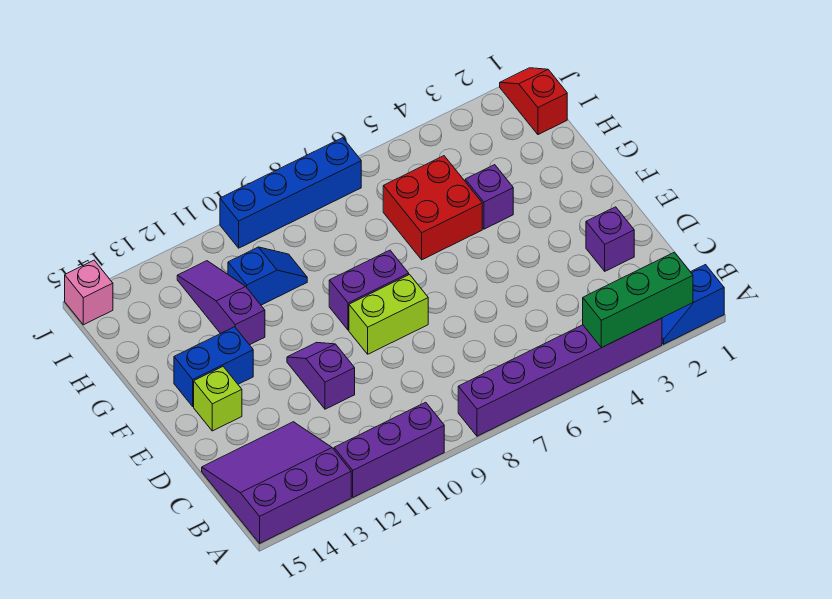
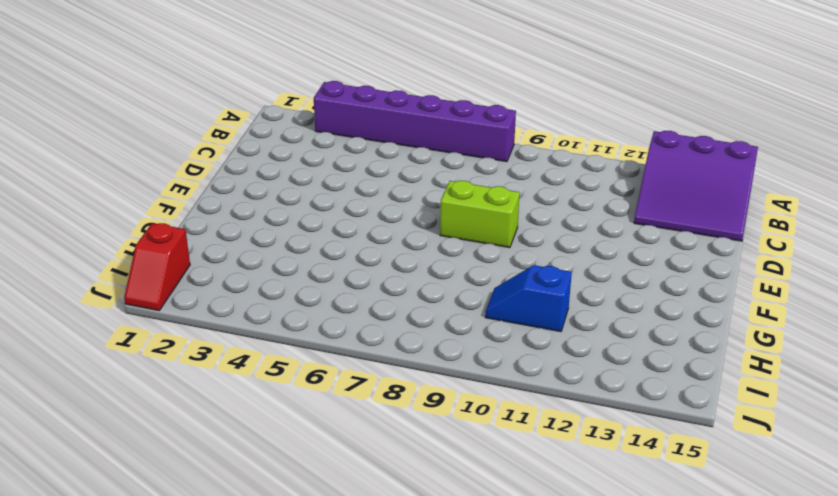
none -> blue 1x2 slope [662,265,724,344]
none -> purple 1x3 brick [334,402,444,497]
none -> purple 1x1 brick [586,207,634,271]

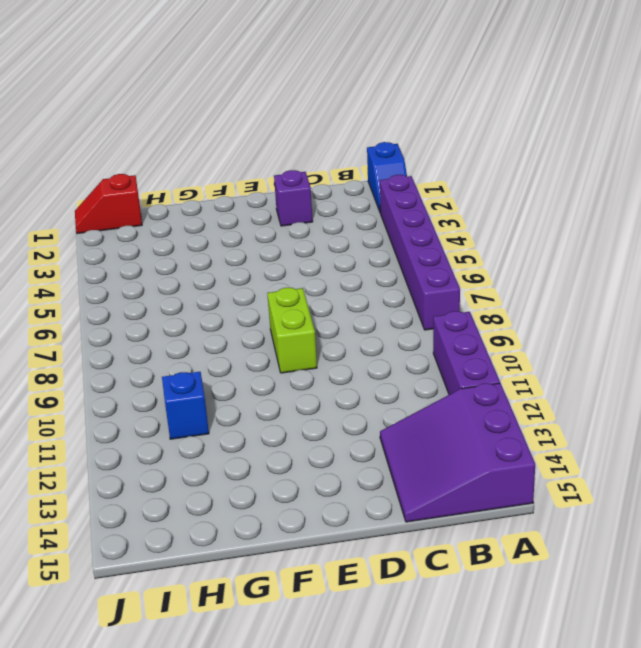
none -> purple 1x2 slope [287,342,355,409]
none -> lime 1x1 brick [194,367,242,431]
none -> purple 1x2 brick [329,250,409,330]

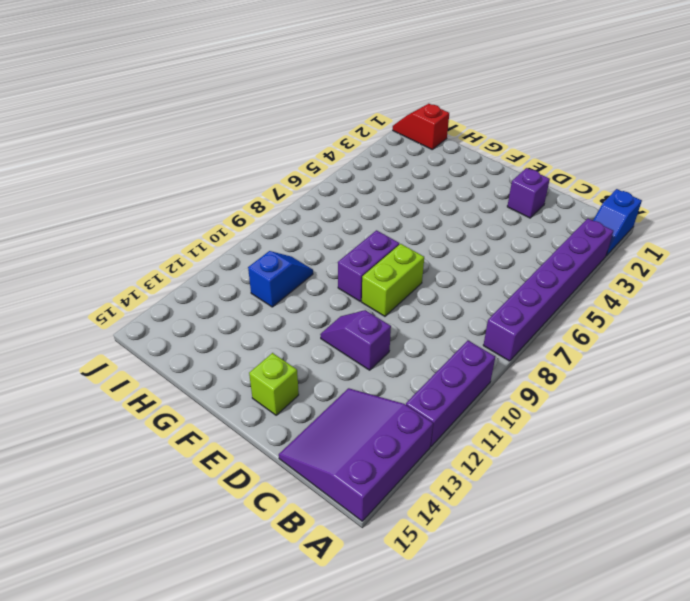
none -> blue 1x2 brick [174,327,253,406]
none -> purple 1x1 brick [465,165,513,229]
none -> red 2x2 brick [383,156,482,260]

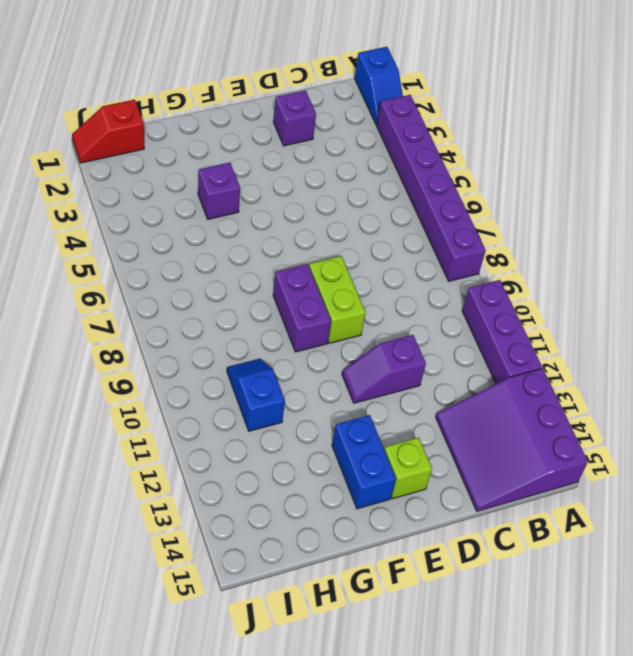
none -> red 2x2 brick [383,156,482,260]
none -> purple 1x3 slope [177,261,265,345]
none -> blue 1x4 brick [220,138,361,248]

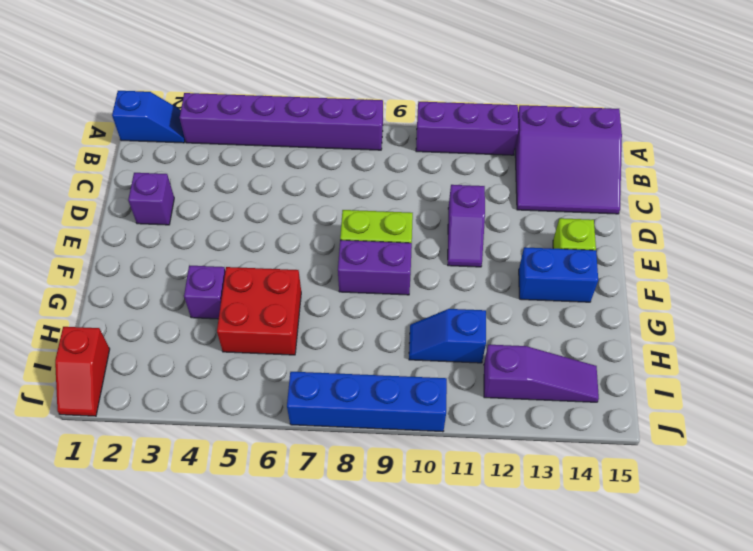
purple 1x3 slope [484,345,599,402] -> purple 1x3 slope turned to [177,261,265,345]
none -> pink 1x1 brick [65,260,113,325]
none -> green 1x3 brick [583,252,693,348]

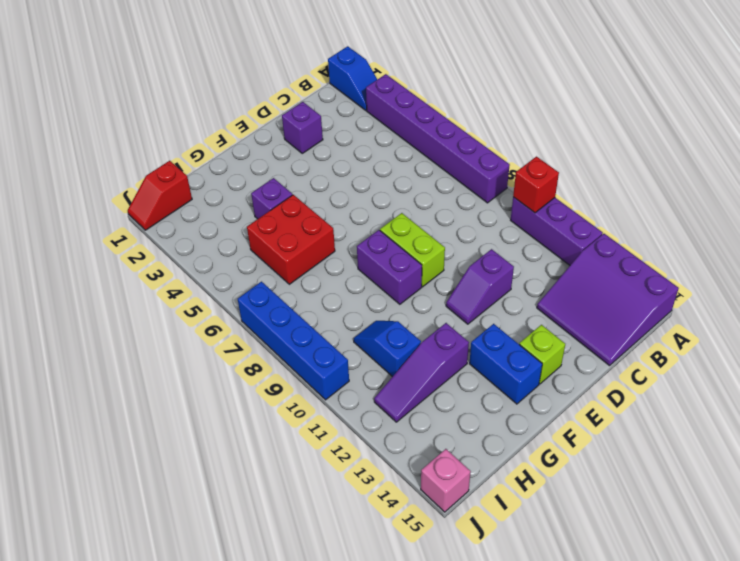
red 1x1 brick [513,157,559,213] -> none
none -> green 1x3 brick [583,252,693,348]

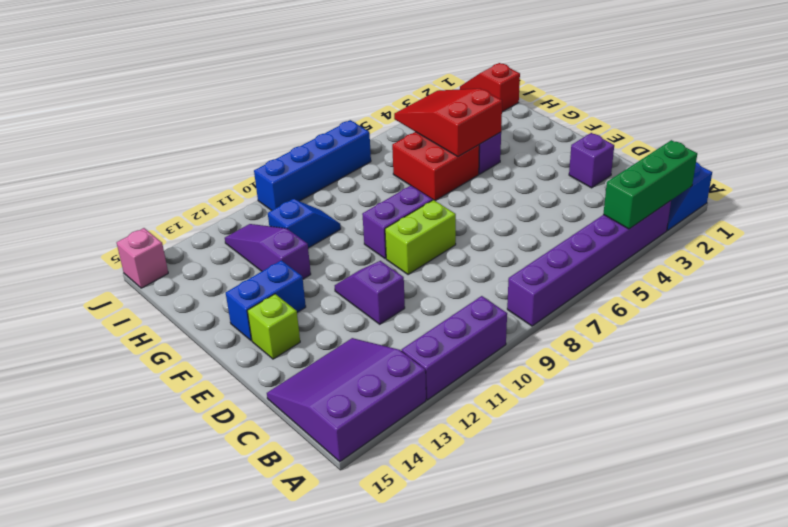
red 2x3 slope [394,89,502,157] -> none

